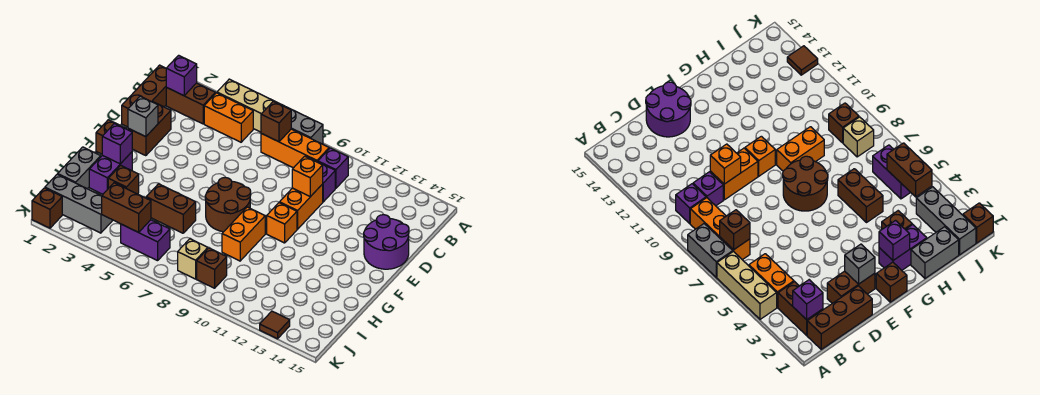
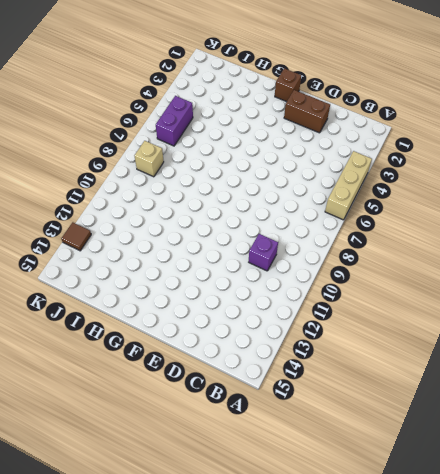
none -> grey 1x2 brick [286,107,323,144]
none -> brown 1x3 brick [122,65,166,127]
none -> brown 1x2 brick [166,83,215,124]
none -> orange 1x2 brick [204,93,253,142]

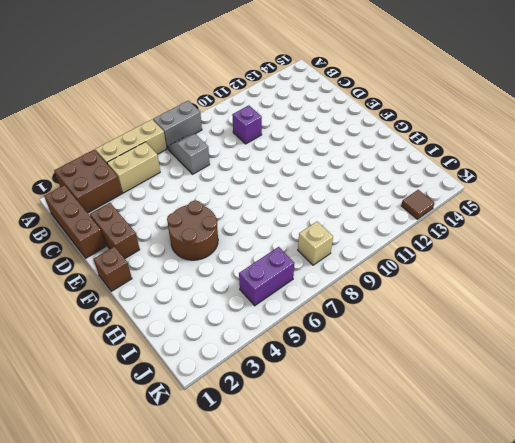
brown 2x2 brick [54,150,122,213] -> brown 1x2 brick [166,83,215,124]
tan 1x2 brick [107,142,160,193] -> orange 1x2 brick [204,93,253,142]
grey 1x2 slope [168,134,210,174] -> orange 1x3 brick [261,129,329,168]
brown 2x2 round brick [167,201,218,260] -> brown 2x2 round brick moved to [205,177,251,232]
none -> purple 1x1 brick [318,148,348,188]
none -> orange 1x2 brick [280,184,323,229]
none -> purple 2x2 round brick [364,215,409,269]
none -> orange 1x1 brick [267,203,297,243]

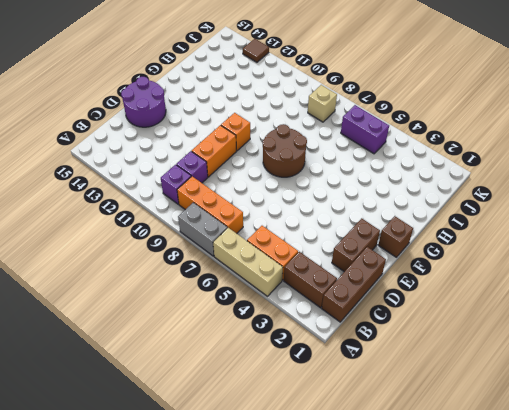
none -> purple 1x2 brick [89,152,132,194]
none -> orange 1x2 brick [222,207,265,261]
none -> grey 1x2 brick [58,147,101,189]
none -> brown 1x1 brick [108,165,139,194]

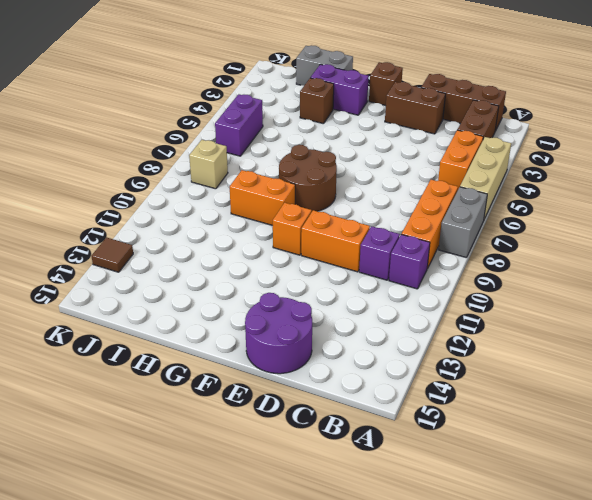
none -> brown 1x2 brick [146,184,196,233]
none -> grey 1x3 brick [45,174,113,233]
none -> brown 1x1 brick [197,248,227,288]
none -> brown 1x1 brick [32,188,62,228]

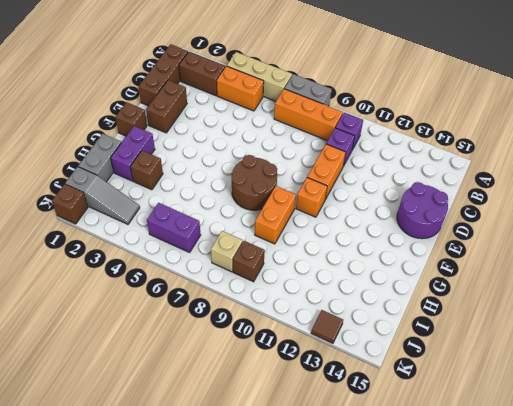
grey 1x3 slope [65,167,140,224] -> grey 1x3 brick [45,174,113,233]
none -> brown 1x2 brick [146,184,196,233]
none -> purple 1x1 brick [166,55,197,96]
none -> brown 1x1 brick [261,101,291,142]
none -> orange 1x1 brick [292,156,323,197]

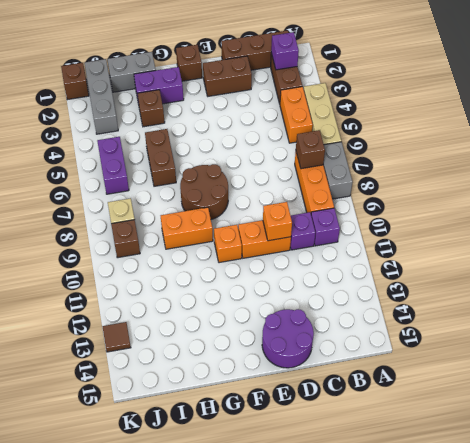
none -> grey 1x1 brick [128,96,158,137]
none -> purple 1x1 brick [102,124,132,164]
none -> brown 1x2 brick [102,183,151,232]

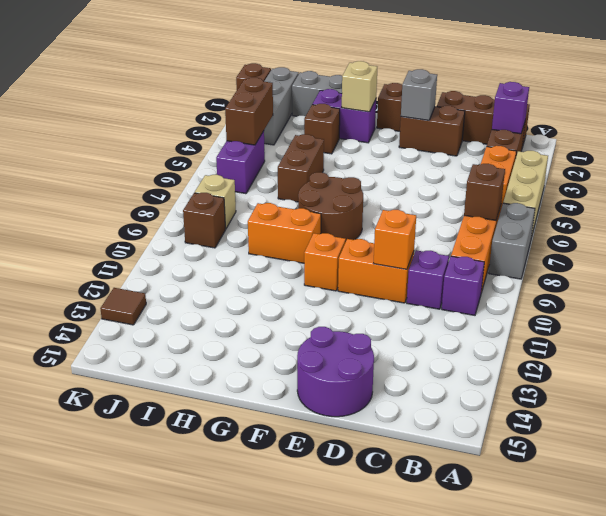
tan 1x1 brick [342,61,377,112] -> purple 1x1 brick [102,124,132,164]

